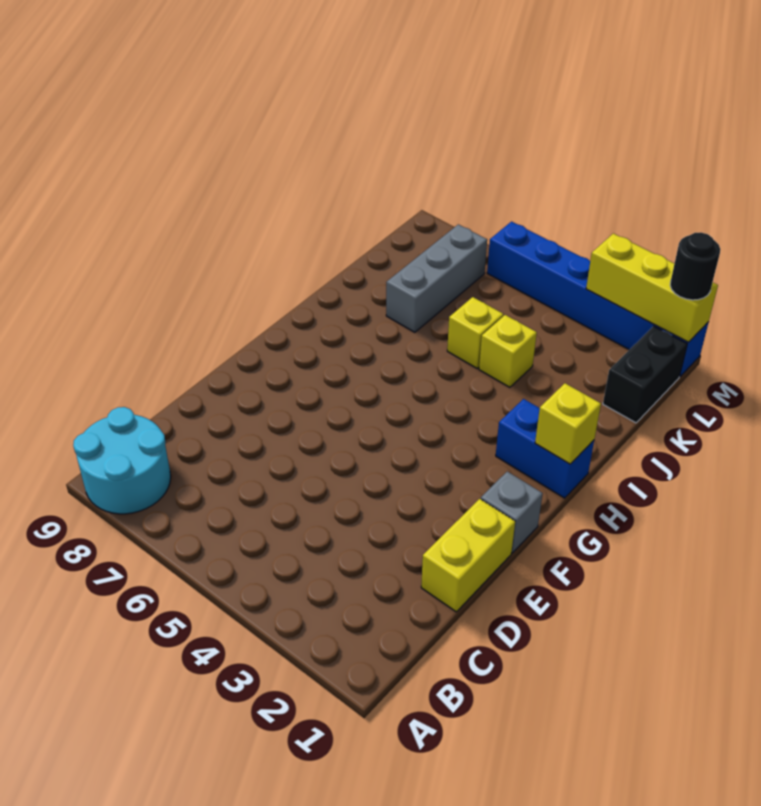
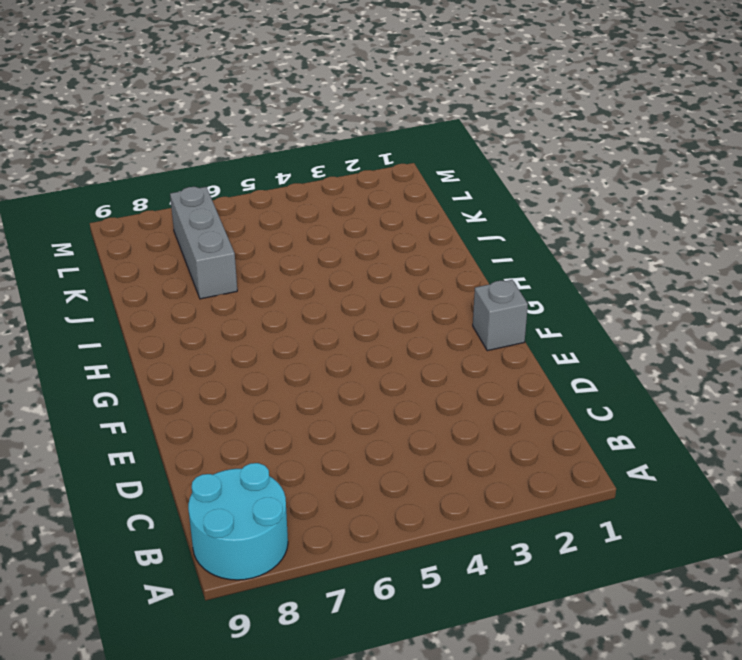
none -> yellow 1x2 brick [421,499,515,612]
none -> blue 1x2 brick [496,399,594,498]
none -> yellow 1x1 brick [479,315,537,387]

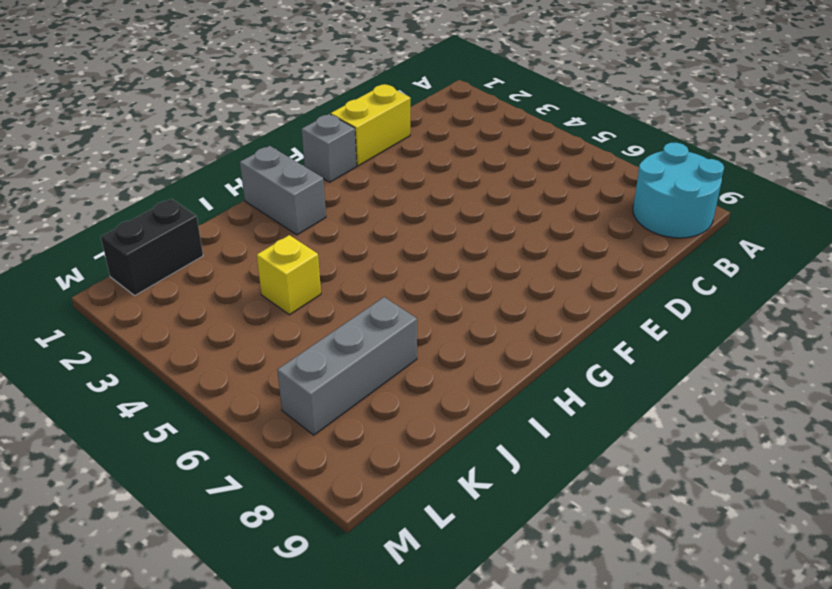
grey 1x2 brick [240,146,326,235] -> blue 1x2 brick [496,399,594,498]
none -> yellow 1x1 brick [447,297,503,368]
none -> blue 1x6 brick [487,222,709,377]
none -> yellow 1x1 brick [535,383,601,464]

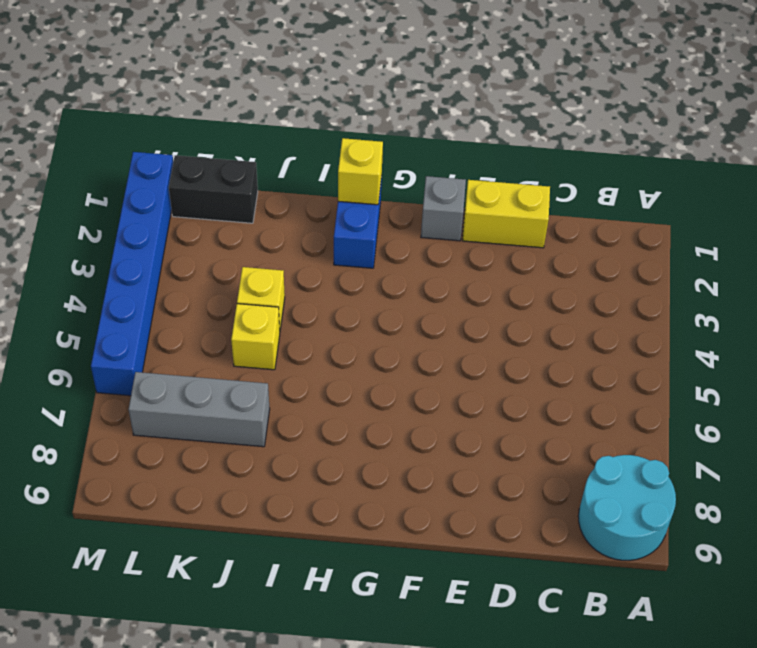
none -> yellow 1x3 brick [586,233,718,342]
none -> black 1x1 round brick [670,232,720,300]

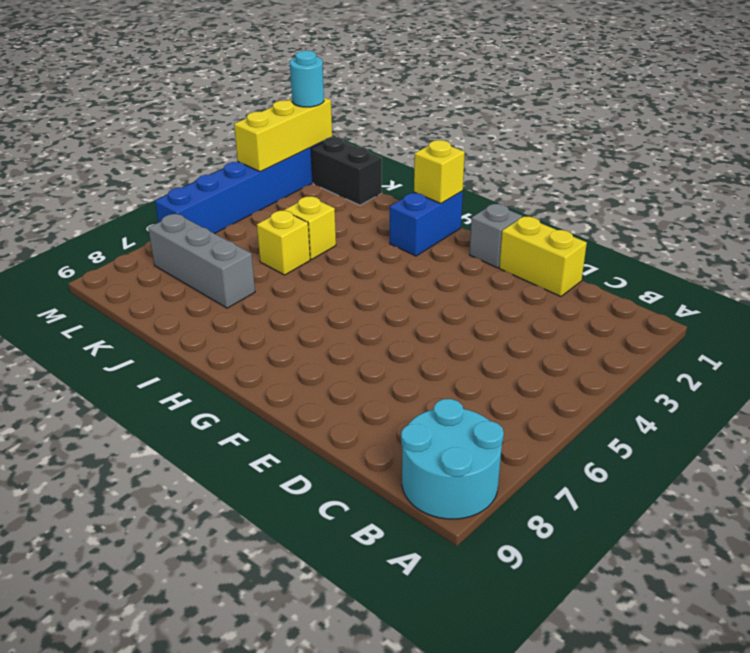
cyan 1x1 round brick [290,51,324,107] -> black 1x1 round brick [670,232,720,300]

